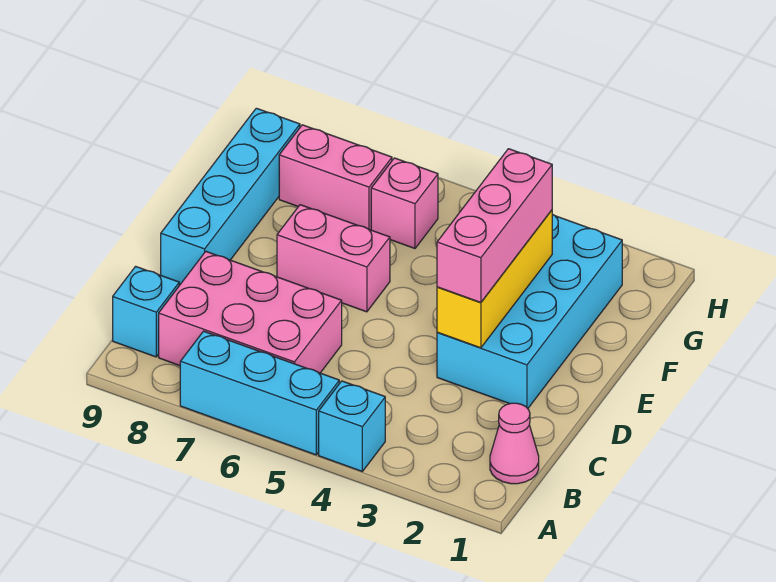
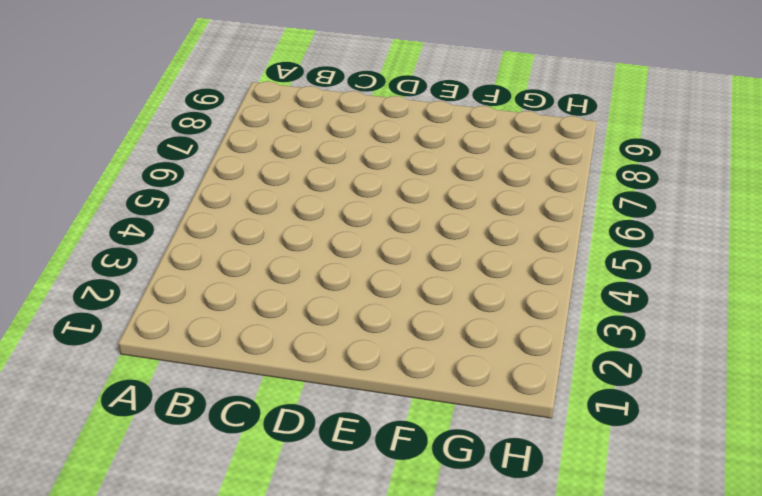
none -> cyan 1x1 brick [319,381,385,471]
none -> cyan 1x3 brick [180,331,339,455]
none -> pink 1x1 cone [490,403,539,484]

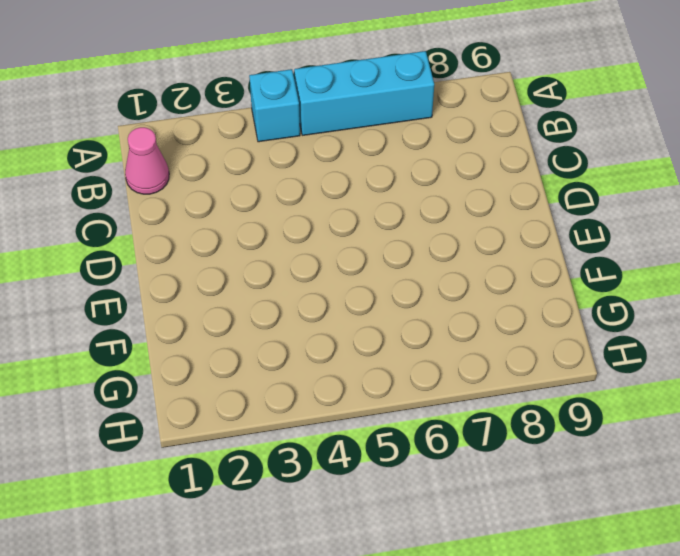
none -> pink 2x3 brick [159,252,342,373]
none -> cyan 1x1 brick [113,266,179,357]
none -> cyan 2x4 brick [437,214,622,408]

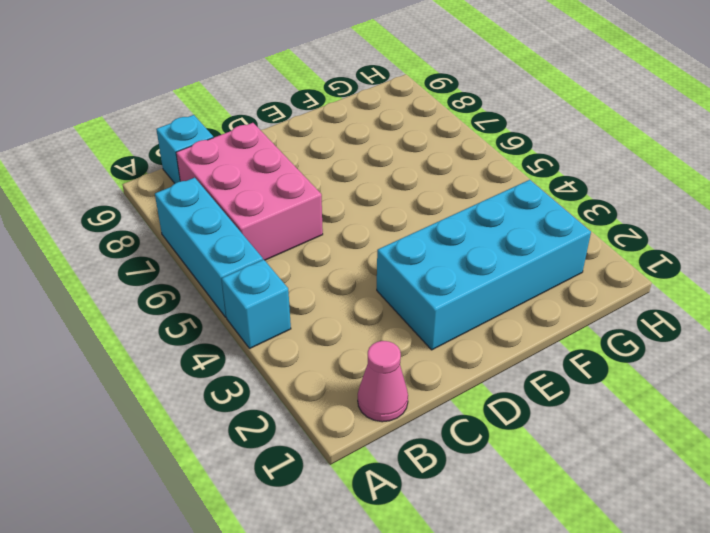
none -> cyan 1x4 brick [161,108,300,285]
none -> pink 1x2 brick [277,205,390,312]
none -> pink 1x1 brick [371,158,438,248]

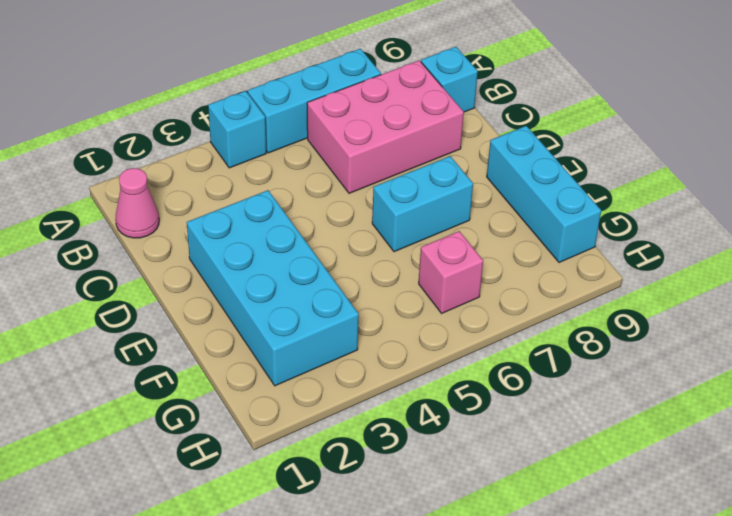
cyan 1x2 brick [372,156,473,252] -> pink 1x2 brick [277,205,390,312]
cyan 1x3 brick [487,126,601,262] -> cyan 1x4 brick [161,108,300,285]
none -> pink 1x2 brick [279,125,392,230]
none -> yellow 1x3 brick [437,210,552,348]
none -> pink 1x3 brick [437,149,552,302]

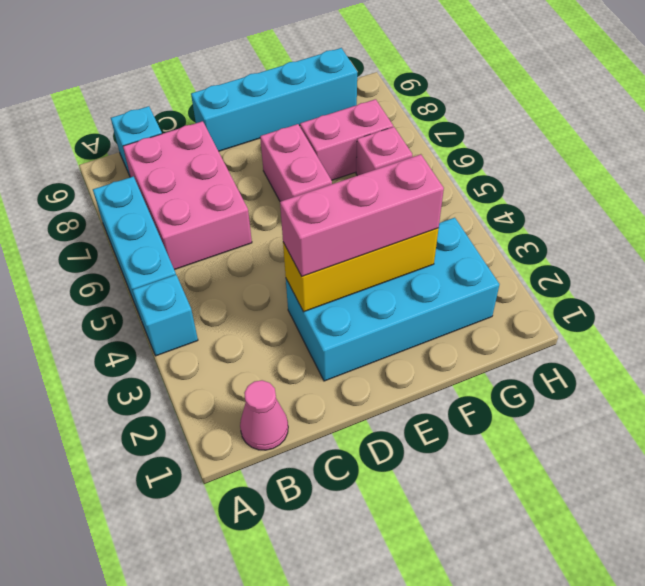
pink 1x2 brick [300,99,393,180] -> pink 1x2 brick turned to [279,125,392,230]

